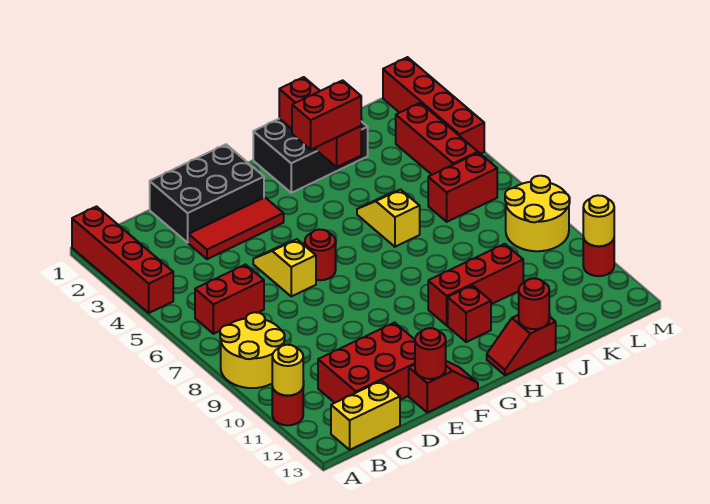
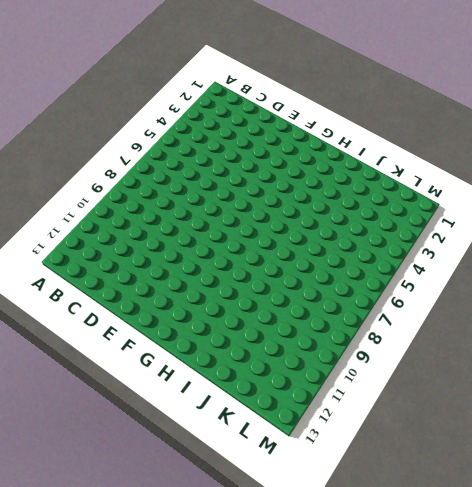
none -> red 1x4 brick [72,207,173,313]
none -> yellow 2x2 round brick [220,312,285,388]
none -> red 1x1 round brick [272,387,303,425]

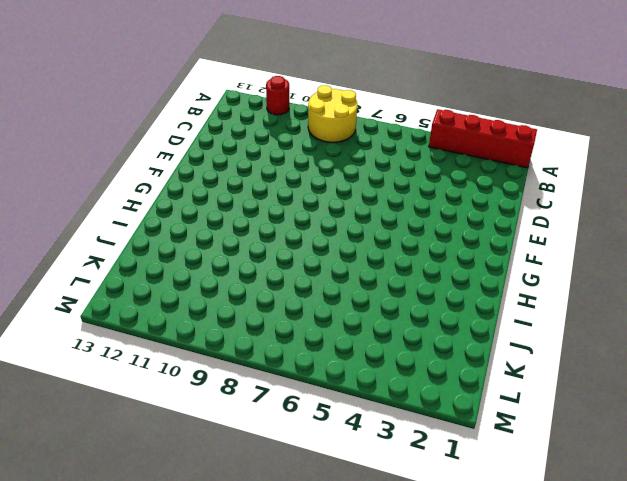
none -> red 1x2 brick [195,265,264,334]
none -> yellow 1x2 brick [331,381,400,450]
none -> red 2x3 brick [318,323,415,403]

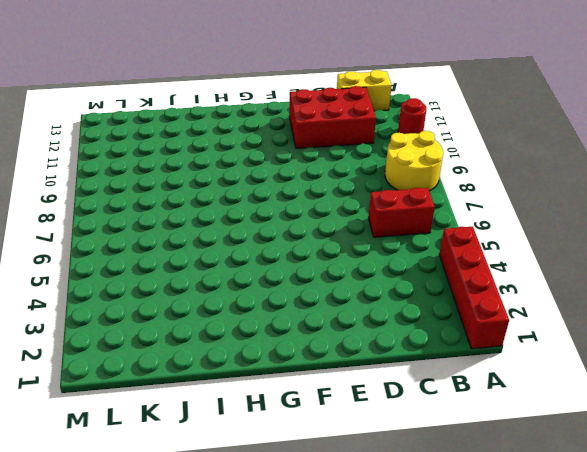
none -> black 2x3 brick [150,144,264,242]
none -> red 1x3 tile [188,197,284,259]
none -> yellow 1x2 slope [253,239,316,296]

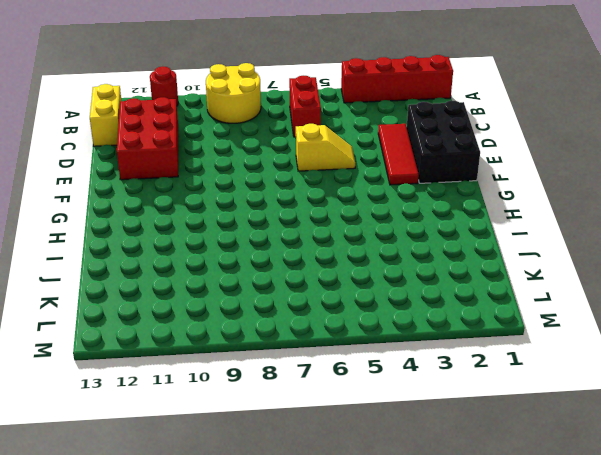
none -> red 1x2 slope [409,361,478,413]
none -> red 1x1 round brick [305,229,336,280]
none -> black 2x3 brick [253,119,368,193]

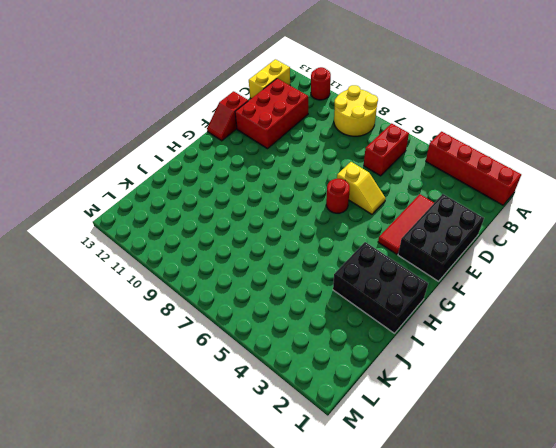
black 2x3 brick [333,242,428,333] -> black 2x3 brick turned to [253,119,368,193]
none -> red 1x3 brick [428,244,523,325]
none -> red 1x1 brick [448,285,491,342]
none -> red 1x2 slope [487,315,556,375]

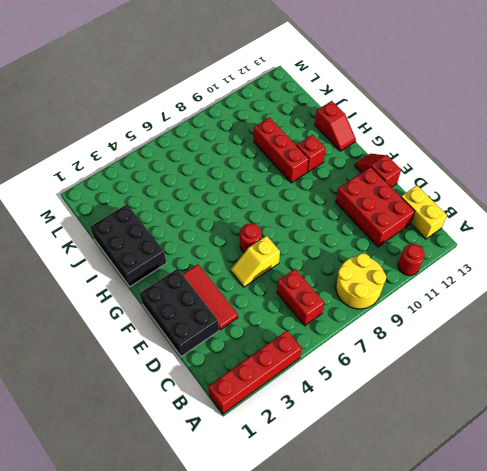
none -> yellow 1x2 slope [357,190,420,247]
none -> red 1x2 brick [428,153,497,222]
none -> red 1x3 brick [396,103,478,175]

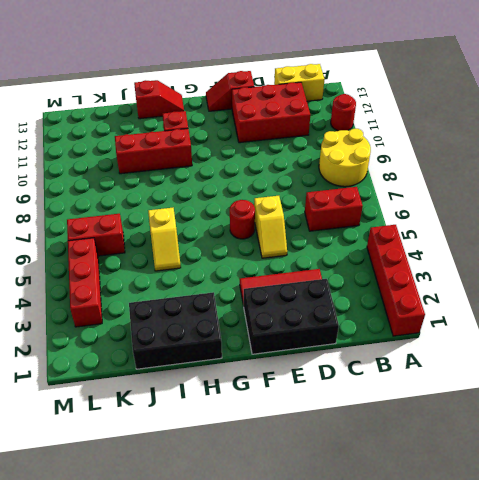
none -> yellow 2x2 round brick [505,176,570,251]
none -> red 1x4 brick [383,57,484,154]
none -> red 1x1 round brick [583,238,614,276]

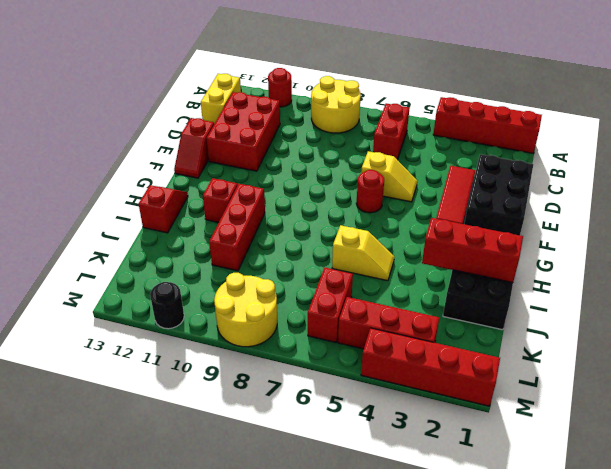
black 1x1 round brick [150,282,184,329] -> red 1x1 round brick [583,238,614,276]
none -> yellow 1x1 round brick [272,345,303,396]
none -> red 1x1 round brick [415,328,446,379]
none -> red 1x1 round brick [519,278,549,329]

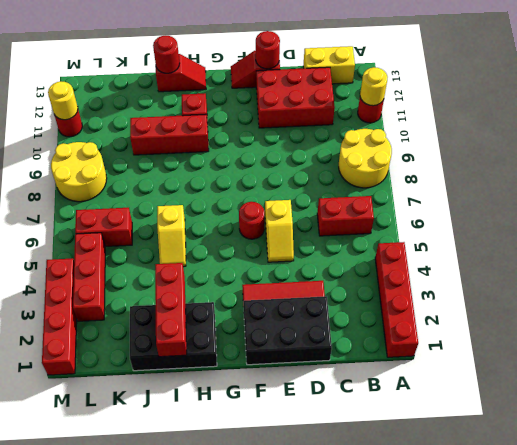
none -> red 1x2 brick [292,80,361,150]

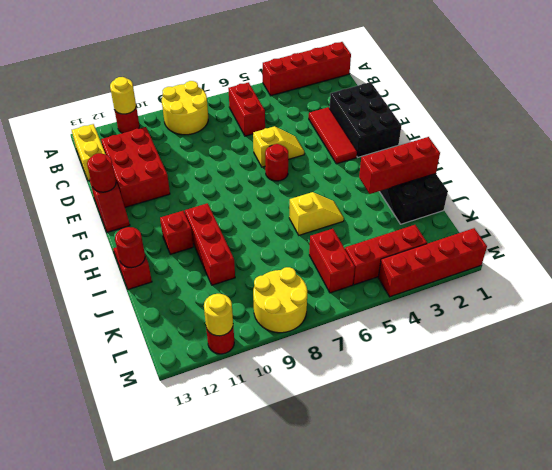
none -> red 1x2 brick [292,80,361,150]

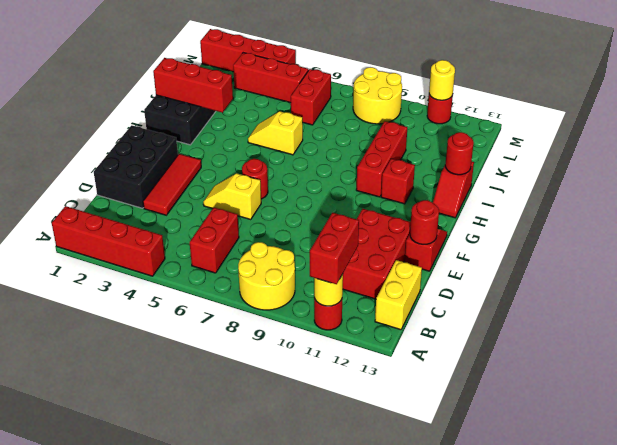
red 1x2 brick [310,213,359,284] -> red 1x2 brick moved to [292,80,361,150]

